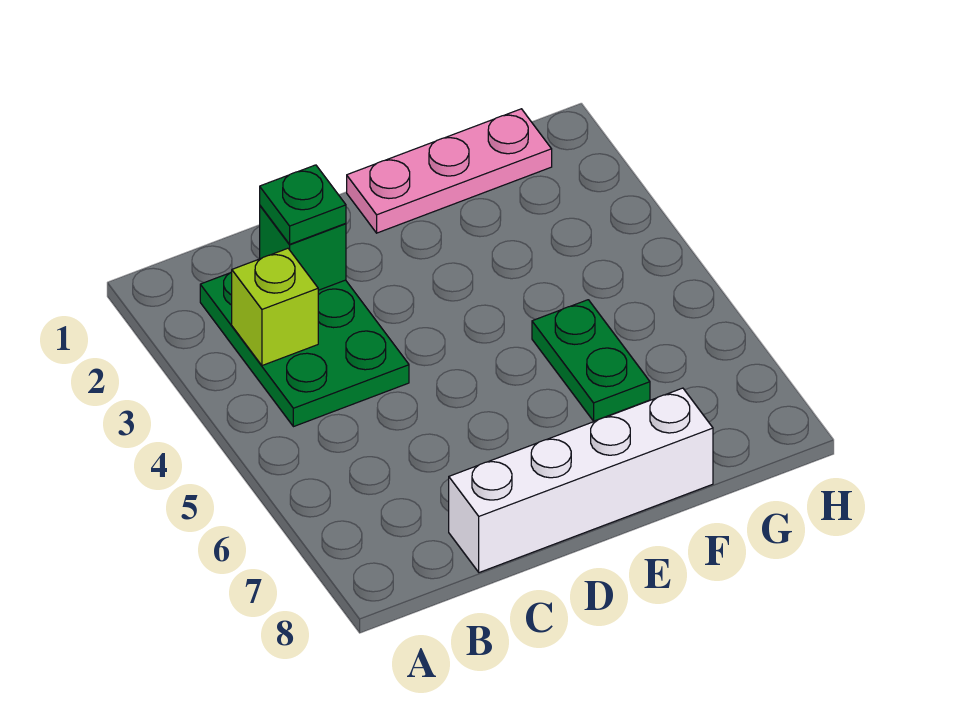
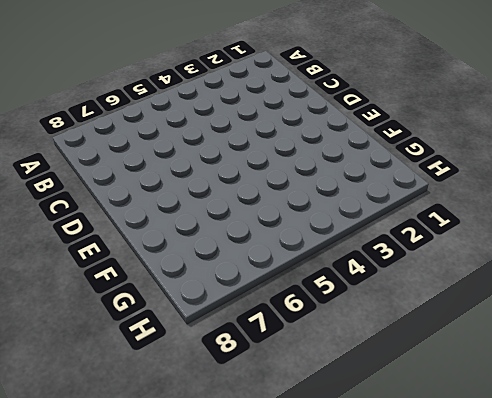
none -> green 2x3 plate [200,272,409,427]
none -> white 1x4 brick [449,388,713,572]

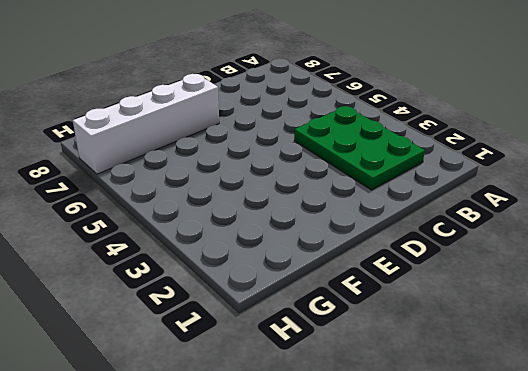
white 1x4 brick [73,74,219,174] -> white 1x4 brick moved to [449,388,713,572]
none -> pink 1x3 plate [347,109,552,233]
none -> green 1x2 plate [532,300,650,421]

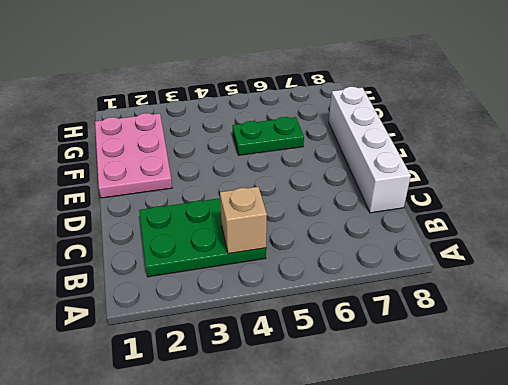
tan 1x1 brick [220,187,267,254] -> none
pink 2x3 plate [95,113,172,198] -> pink 1x3 plate [347,109,552,233]
none -> lime 1x1 brick [232,248,318,366]
none -> green 1x1 brick [260,206,346,290]

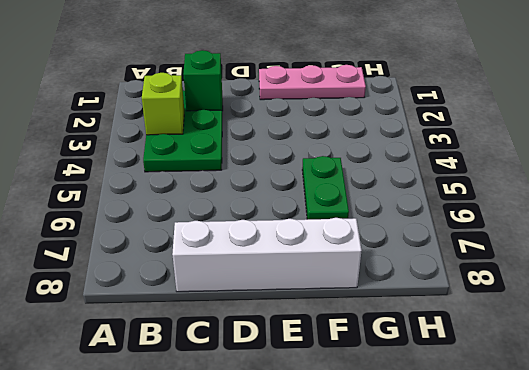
none -> green 1x1 plate [260,165,346,244]

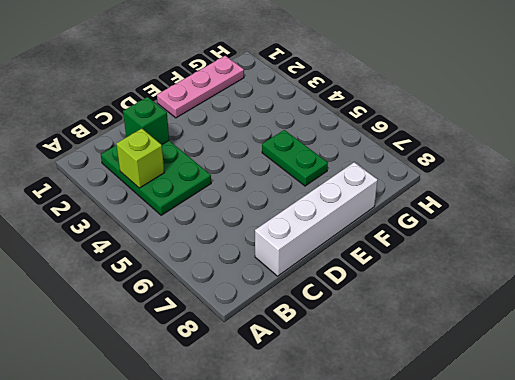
none -> green 1x1 plate [260,165,346,244]

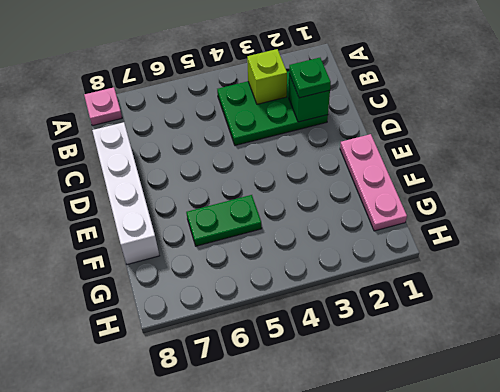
pink 1x1 plate [84,87,122,126] -> none

